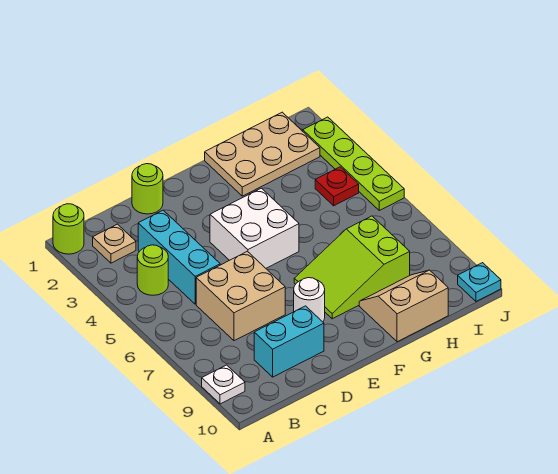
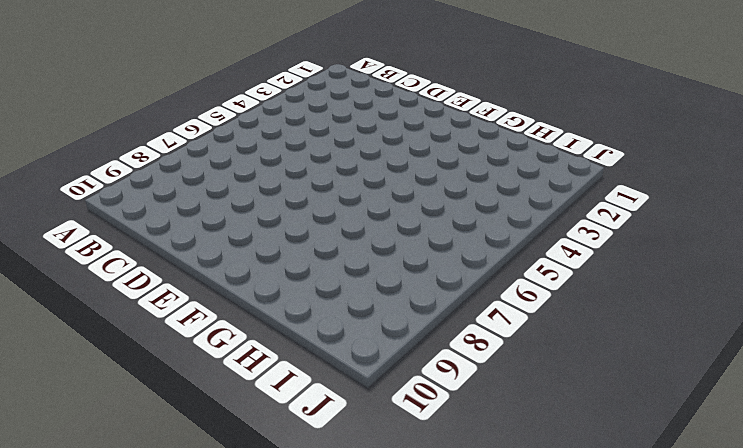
none -> lime 1x1 round brick [53,204,84,254]
none -> white 1x1 plate [202,365,245,404]
none -> tan 1x1 plate [93,224,136,263]

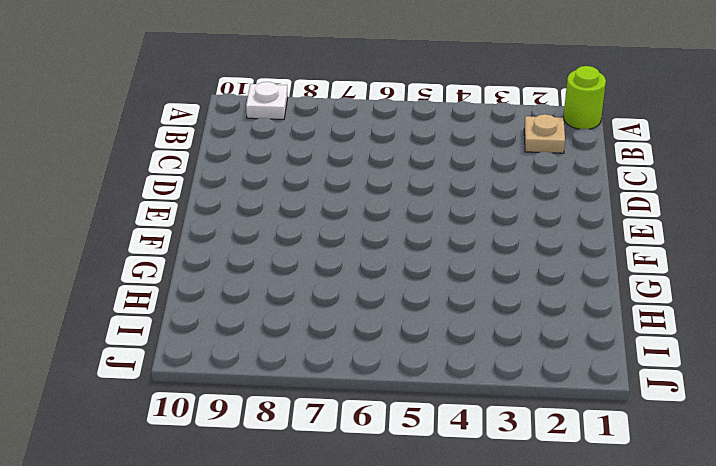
none -> lime 1x1 round brick [137,245,168,295]
none -> cyan 1x3 brick [138,210,220,304]
none -> tan 2x2 brick [196,251,285,341]

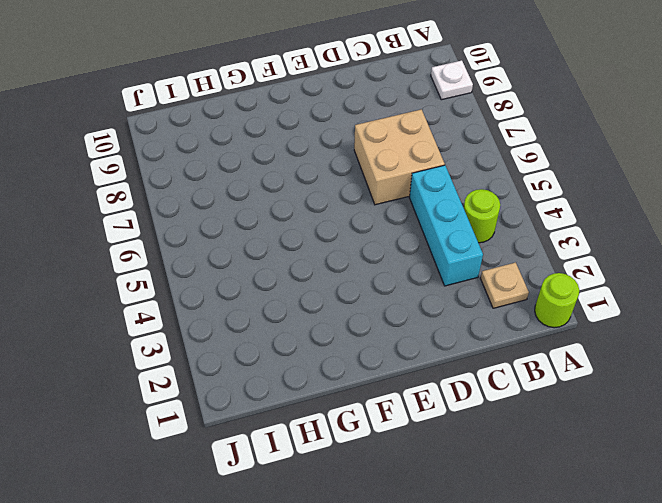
none -> cyan 1x2 brick [254,306,324,377]
none -> lime 1x1 round brick [132,164,163,214]
none -> white 2x2 brick [210,188,299,268]

